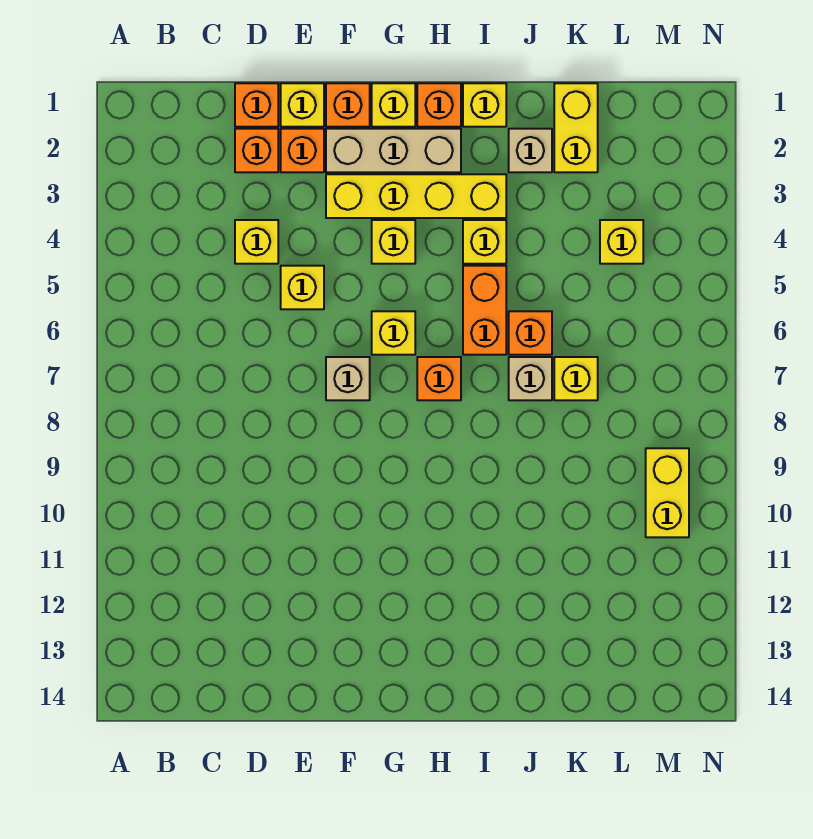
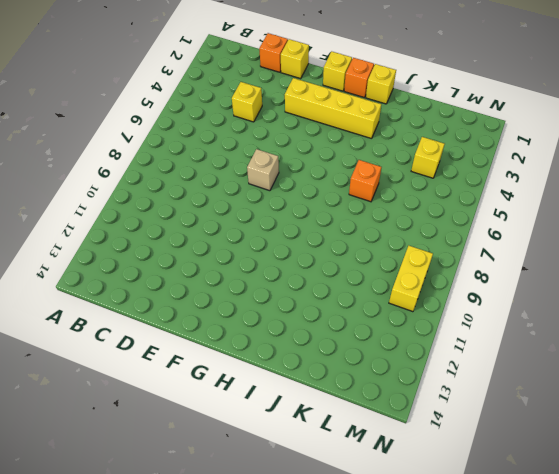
none -> orange 1x1 brick [235,129,278,172]
none -> orange 1x1 brick [281,129,324,172]
none -> yellow 1x1 brick [281,266,324,309]

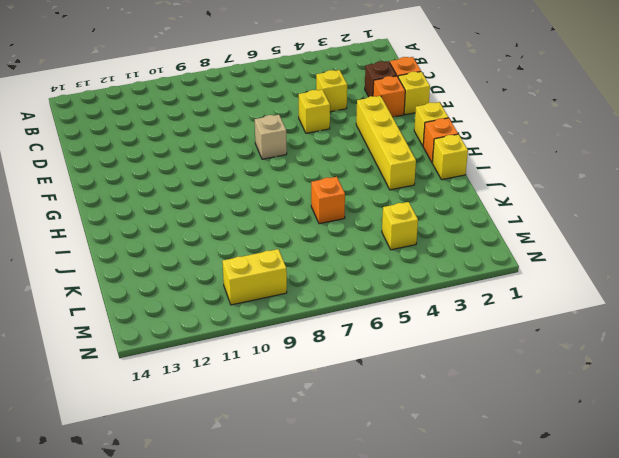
brown 1x1 brick [365,61,397,97] -> orange 1x1 brick [235,129,278,172]
none -> orange 1x1 brick [326,83,370,127]
none -> tan 1x3 brick [326,129,461,172]
none -> yellow 1x1 brick [372,220,415,264]

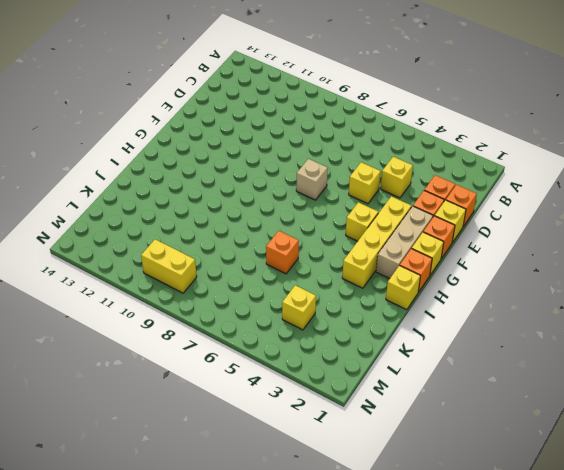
none -> yellow 1x1 brick [372,311,415,355]
none -> orange 1x1 brick [417,357,461,400]
none -> yellow 1x1 brick [463,220,506,264]

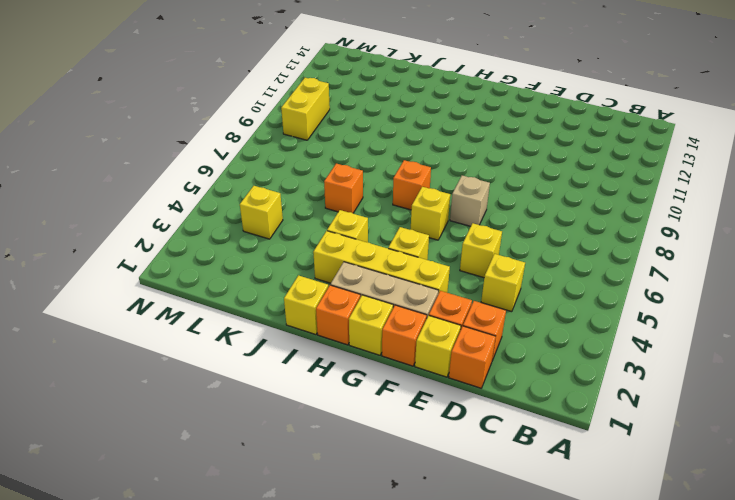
none -> orange 1x2 brick [463,266,506,355]
none -> tan 1x1 brick [509,129,552,172]
none -> tan 1x1 brick [509,357,552,400]

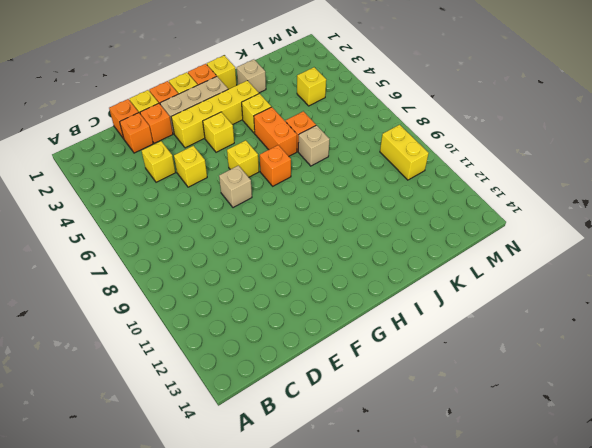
none -> yellow 1x2 brick [554,83,598,172]
none -> yellow 1x1 brick [554,357,598,400]

